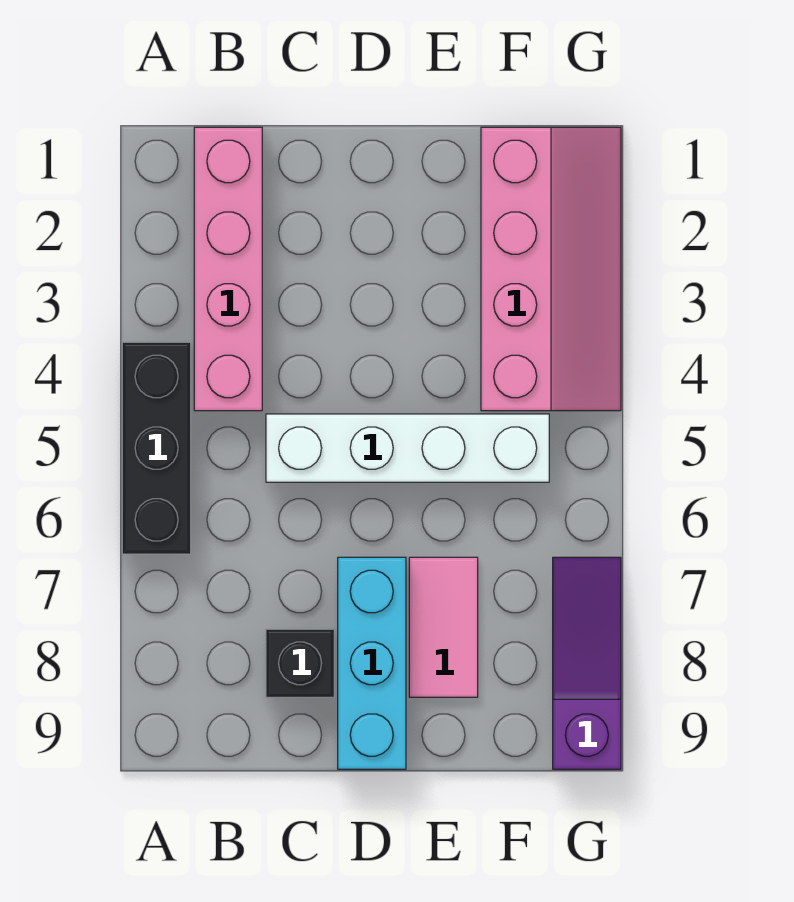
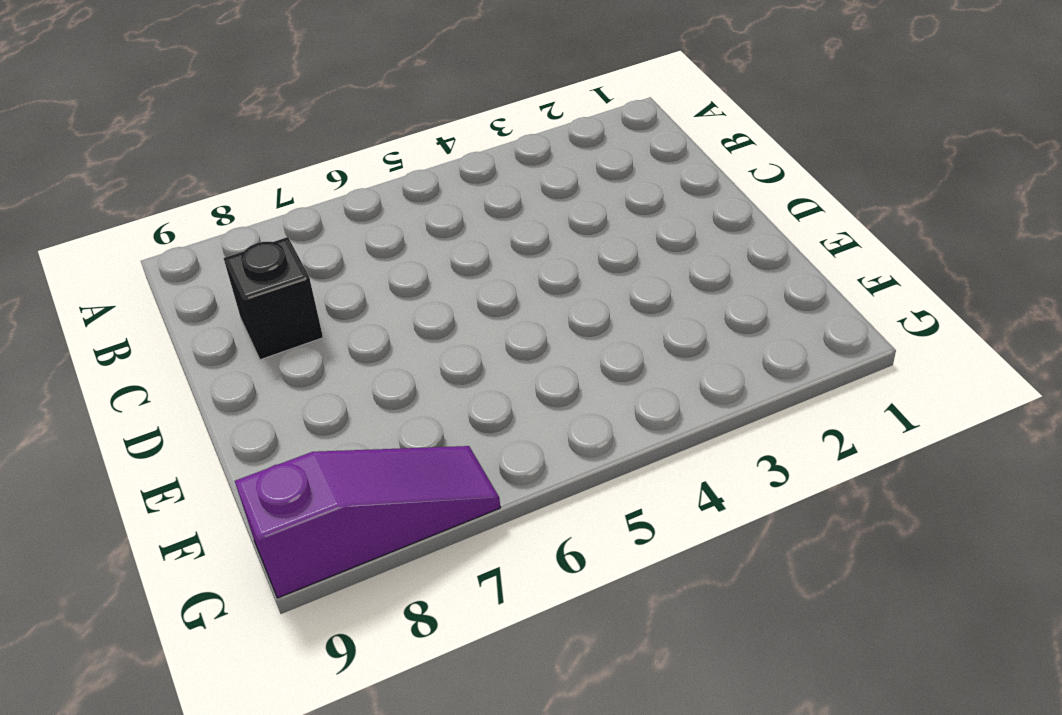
none -> black 1x3 brick [122,342,191,554]
none -> pink 1x4 brick [194,127,262,411]

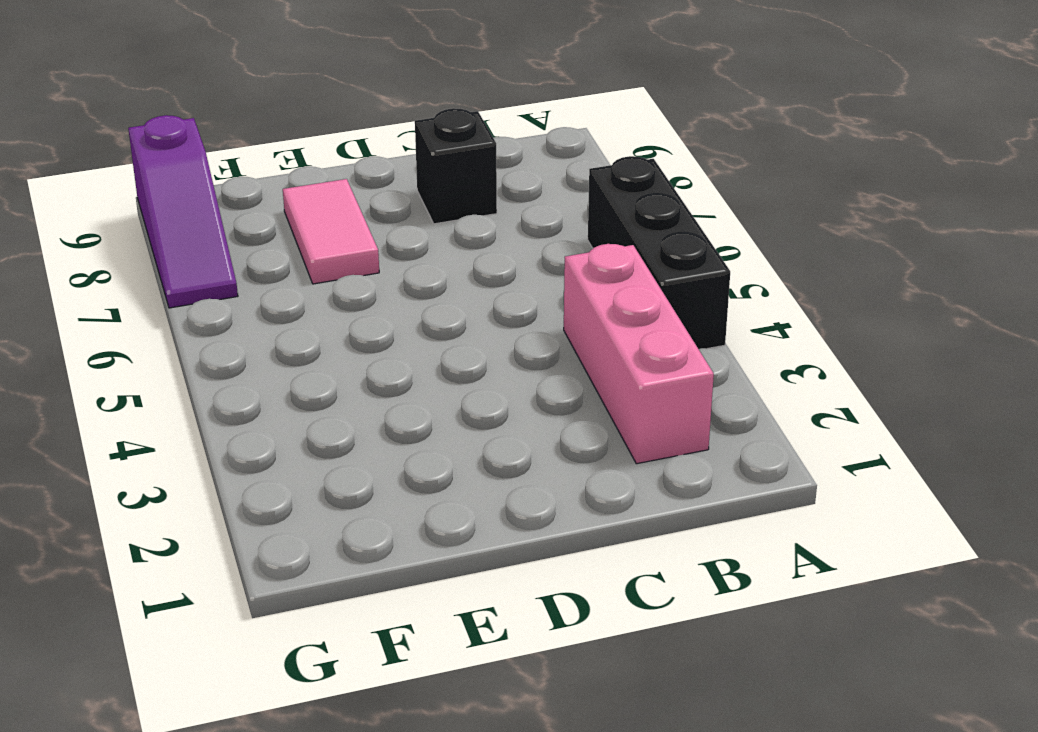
pink 1x3 brick [564,244,714,464] -> pink 1x4 brick [194,127,262,411]
none -> white 1x4 brick [266,414,549,482]
none -> cyan 1x3 brick [338,557,406,769]

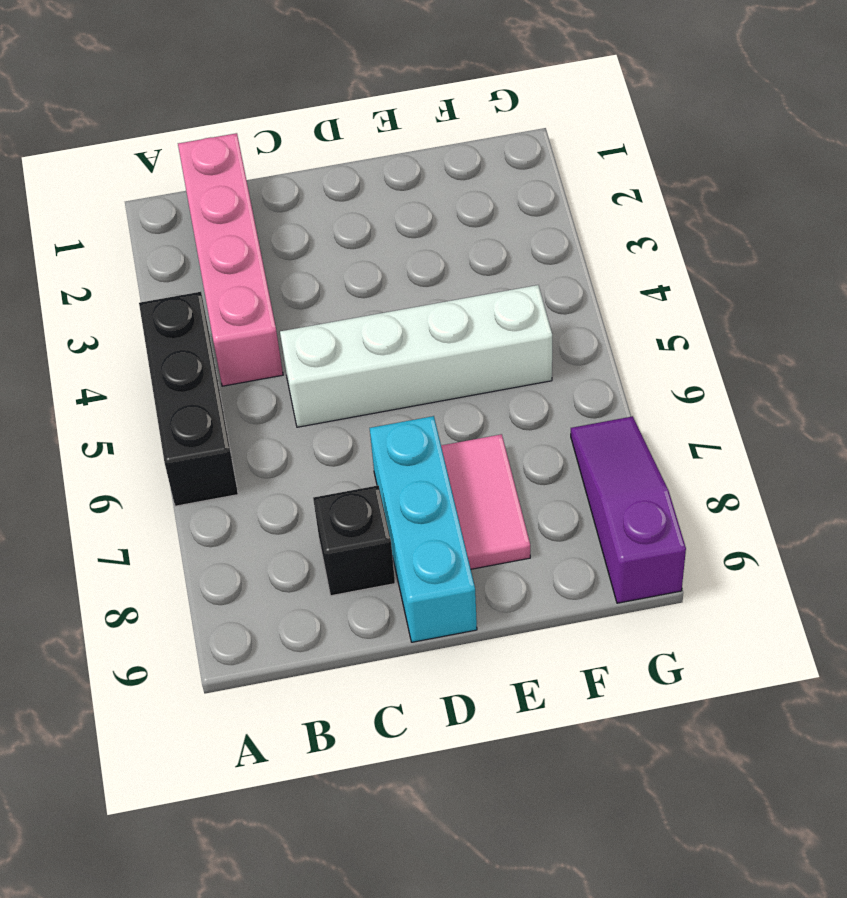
none -> pink 2x4 slope [481,127,621,411]

